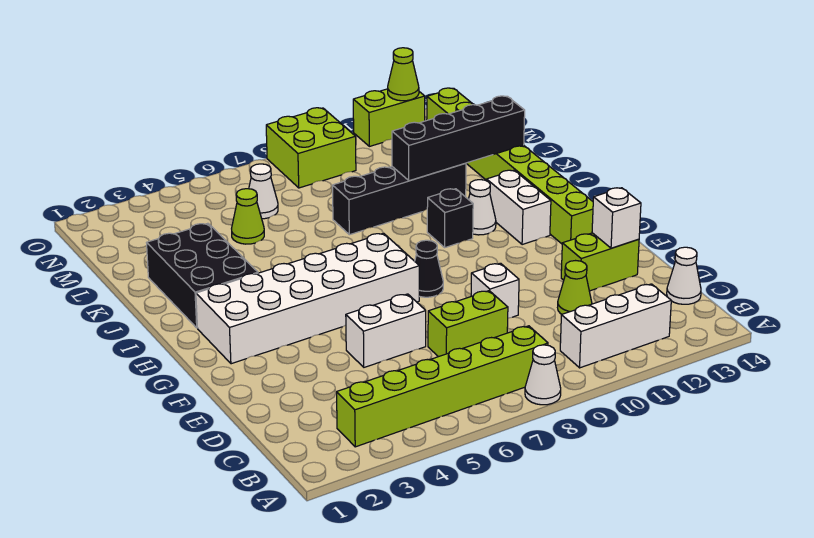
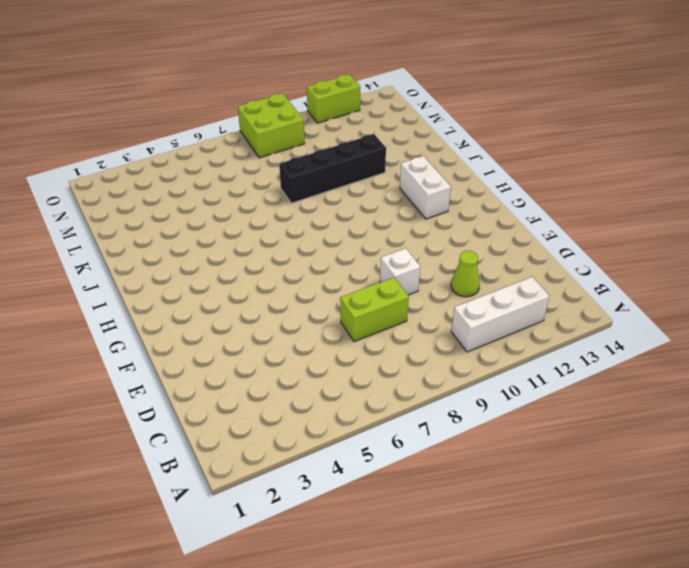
none -> white 1x1 cone [525,345,561,405]
none -> lime 1x6 brick [337,326,548,447]
none -> white 1x1 cone [667,247,701,304]

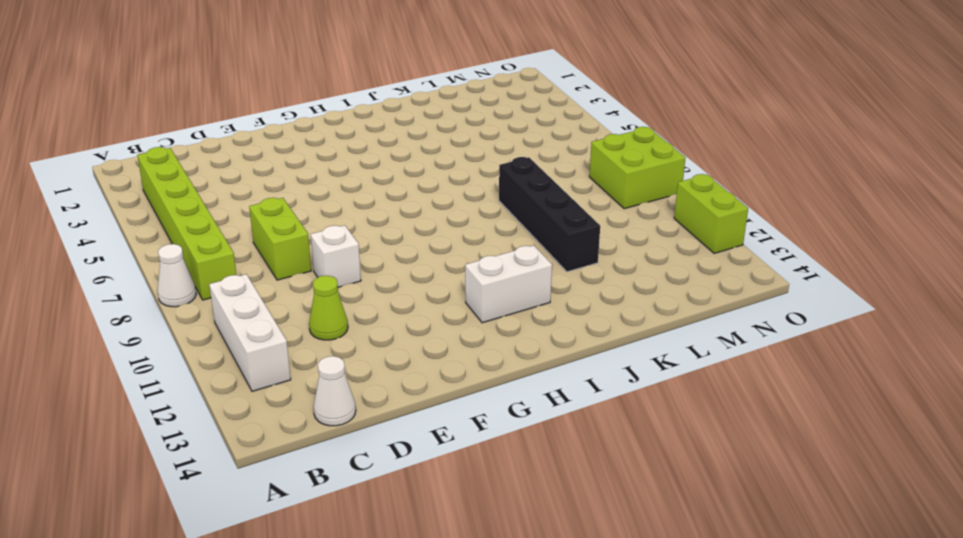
none -> white 1x2 brick [346,294,426,367]
none -> lime 1x2 brick [561,233,639,291]
none -> white 2x6 brick [196,233,419,364]

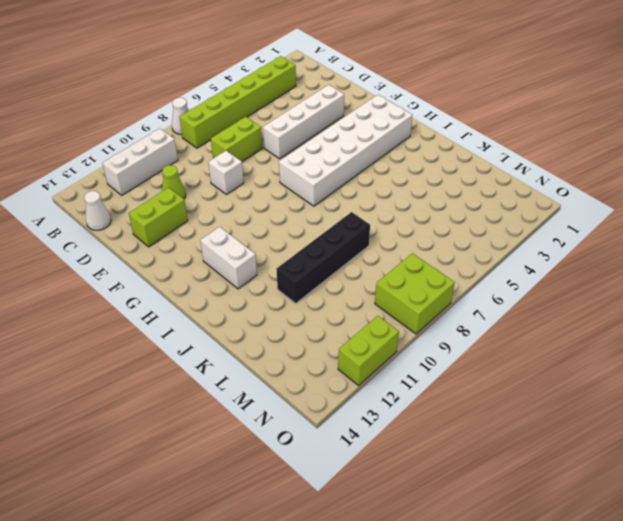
white 1x4 brick [263,85,344,159] -> white 1x2 brick [346,294,426,367]
none -> black 1x1 cone [415,240,443,297]
none -> lime 1x8 brick [427,88,593,244]
none -> black 2x3 brick [147,223,258,328]

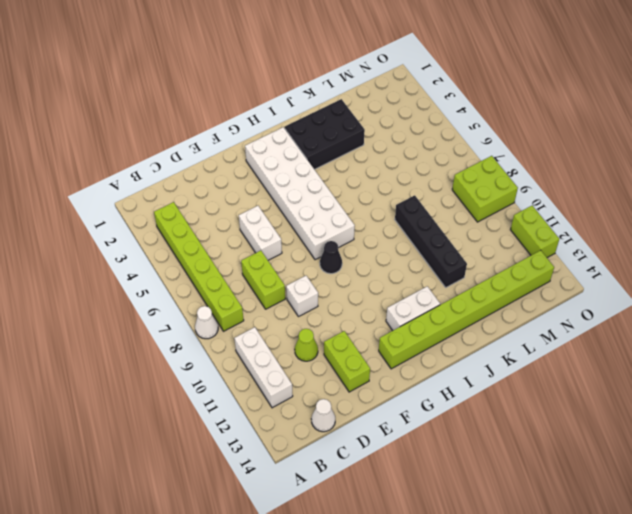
none -> black 1x1 brick [427,189,473,247]
none -> white 1x1 cone [468,180,496,235]
none -> lime 1x1 cone [232,189,264,244]

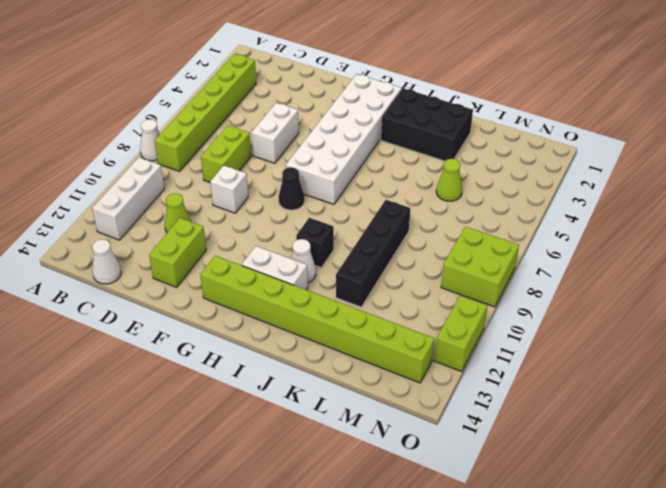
none -> white 1x1 cone [249,164,278,219]
none -> white 1x1 brick [592,188,641,248]
none -> black 1x4 brick [392,96,525,181]

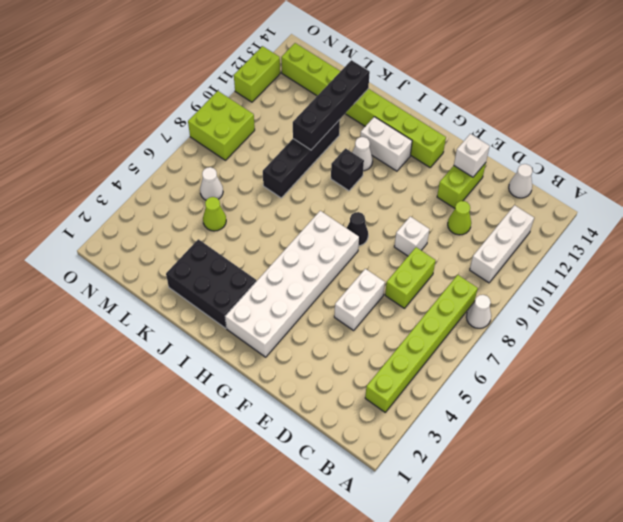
none -> lime 1x1 cone [388,48,419,101]

